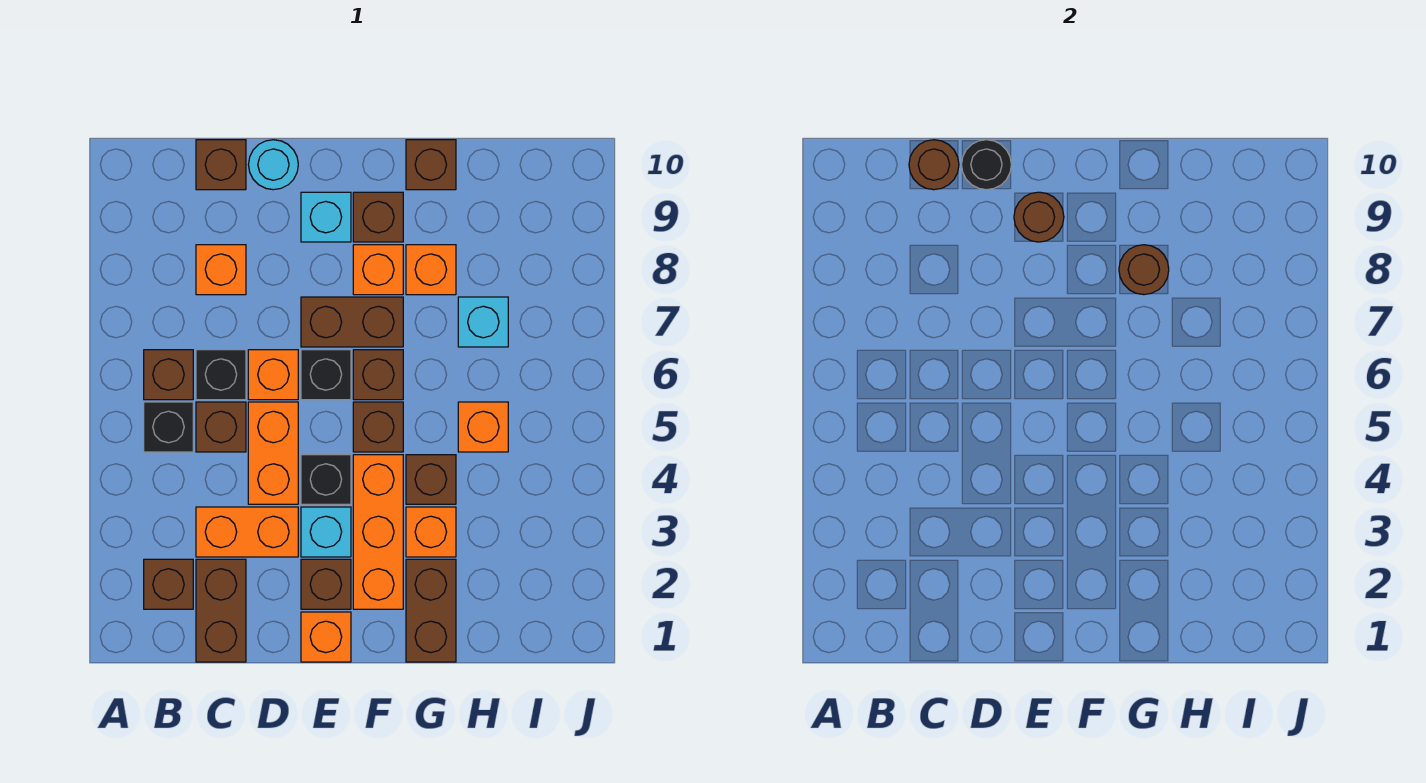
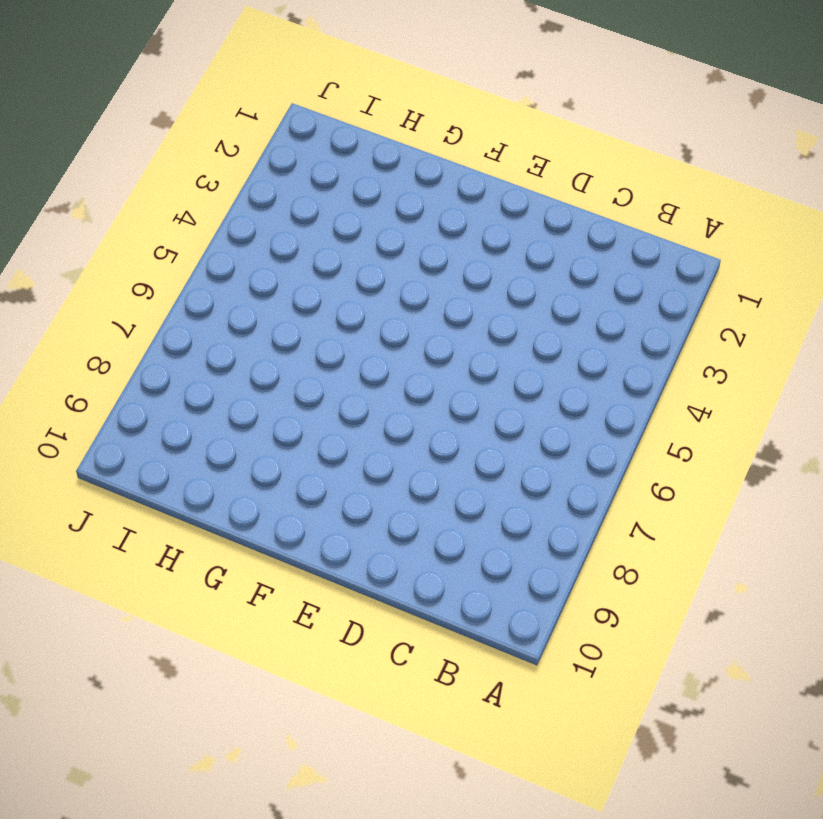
none -> brown 1x1 brick [144,559,193,609]
none -> black 1x1 brick [144,402,193,452]
none -> brown 1x1 brick [144,350,193,400]
none -> brown 1x2 brick [196,559,246,662]

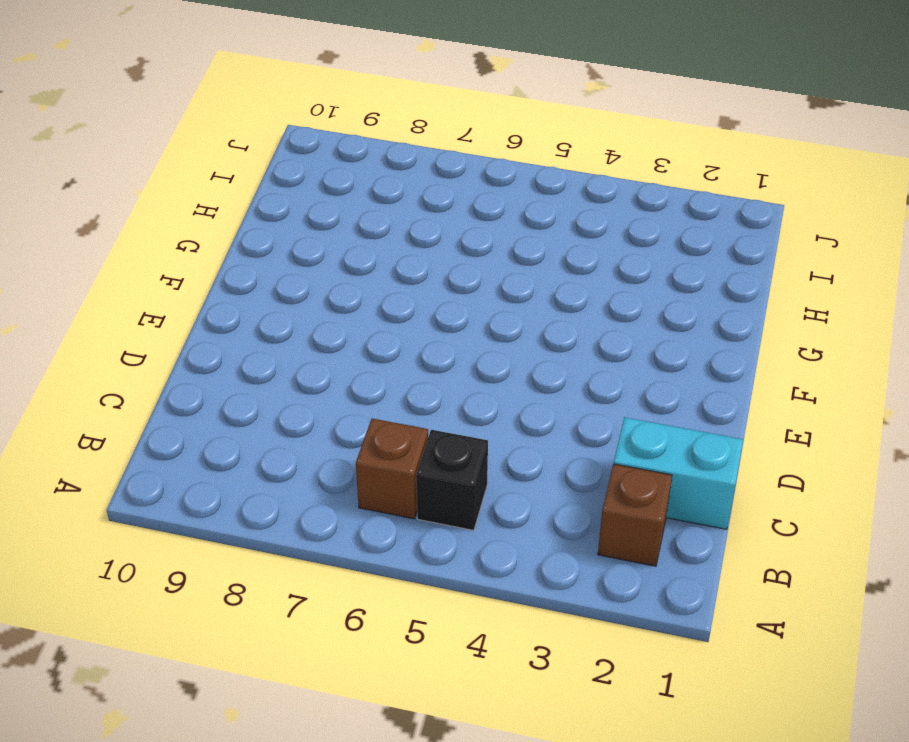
cyan 1x2 brick [614,417,743,529] -> brown 1x2 brick [196,559,246,662]
none -> orange 1x2 brick [196,507,298,557]
none -> brown 1x1 brick [196,402,246,452]
none -> black 1x1 brick [196,350,246,400]
none -> orange 1x1 brick [196,245,246,295]

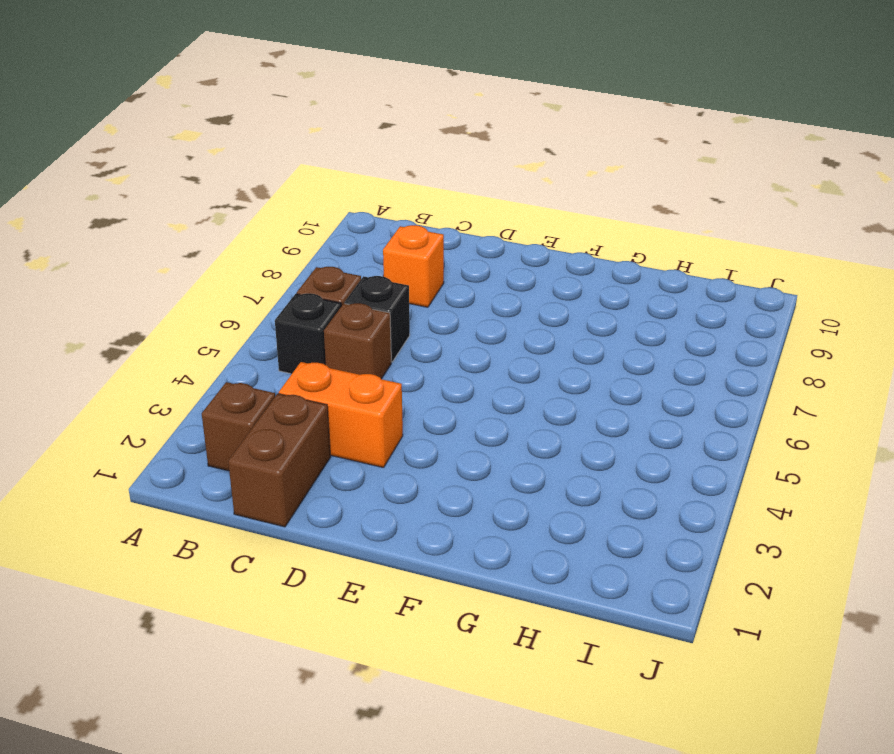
none -> brown 1x1 brick [196,140,246,190]
none -> orange 1x2 brick [248,402,298,504]
none -> orange 1x1 brick [248,350,298,400]
none -> cyan 1x1 round brick [248,140,298,190]

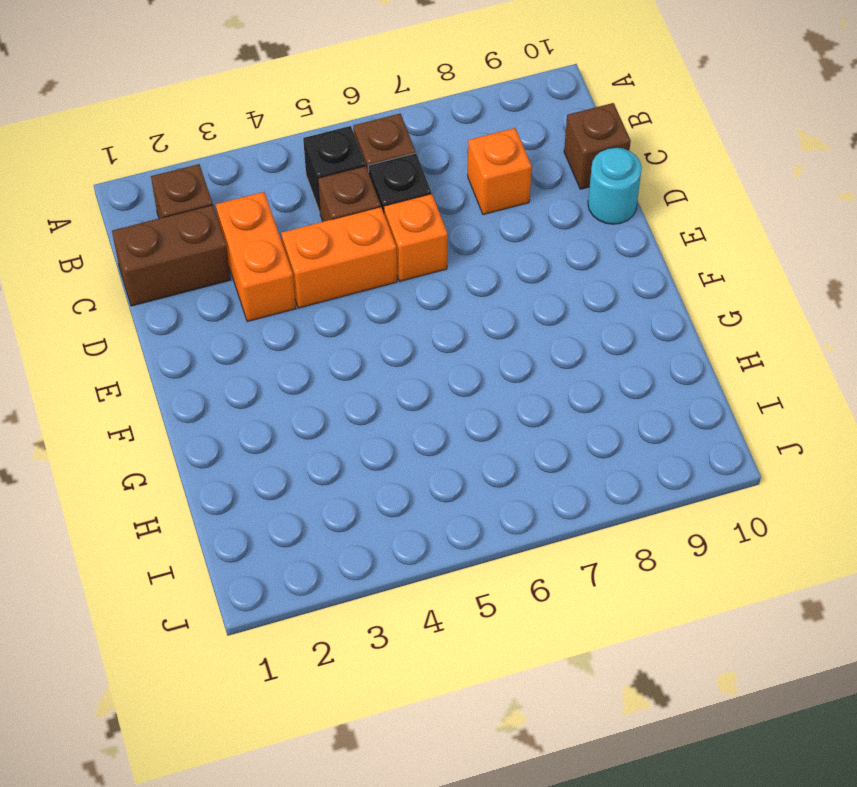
none -> orange 1x1 brick [301,612,351,662]
none -> brown 1x1 brick [301,559,351,609]
none -> cyan 1x1 brick [301,507,351,557]
none -> black 1x1 brick [301,455,351,504]

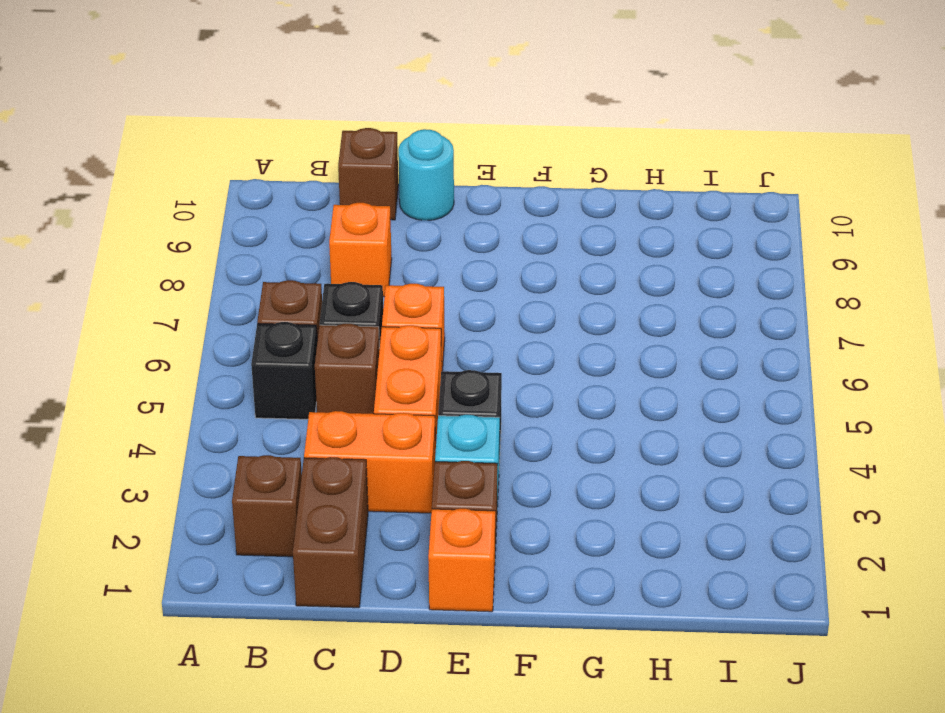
none -> black 1x1 brick [301,350,351,400]
none -> brown 1x2 brick [301,297,403,347]
none -> cyan 1x1 brick [301,192,351,242]
none -> orange 1x3 brick [353,455,403,609]

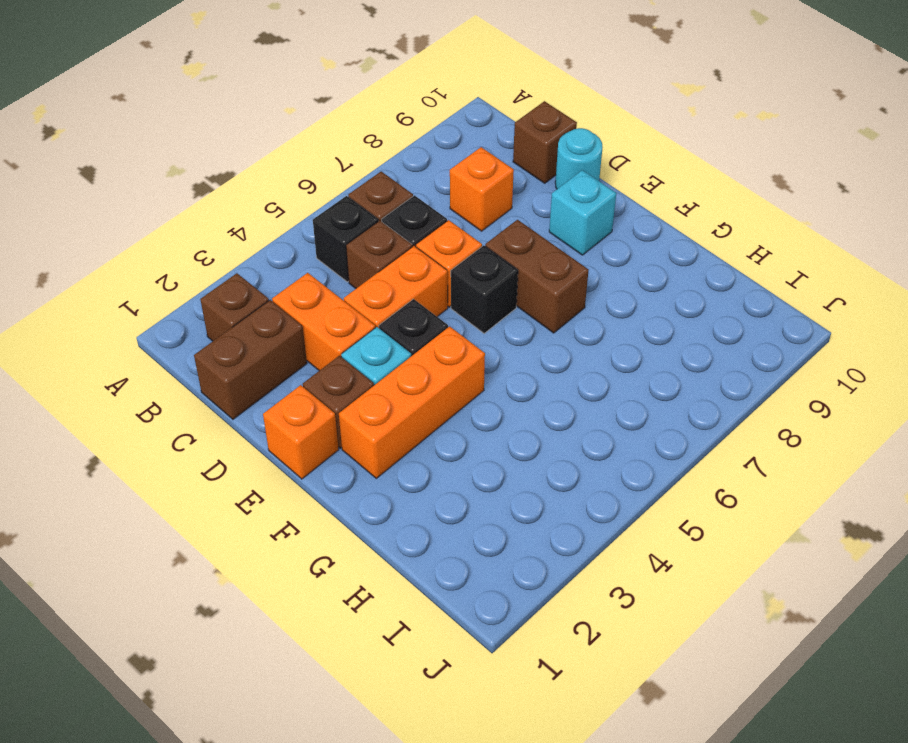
none -> brown 1x1 brick [353,402,403,452]
none -> brown 1x1 brick [353,350,403,400]
none -> orange 1x1 brick [353,245,403,295]
none -> brown 1x1 brick [353,192,403,242]

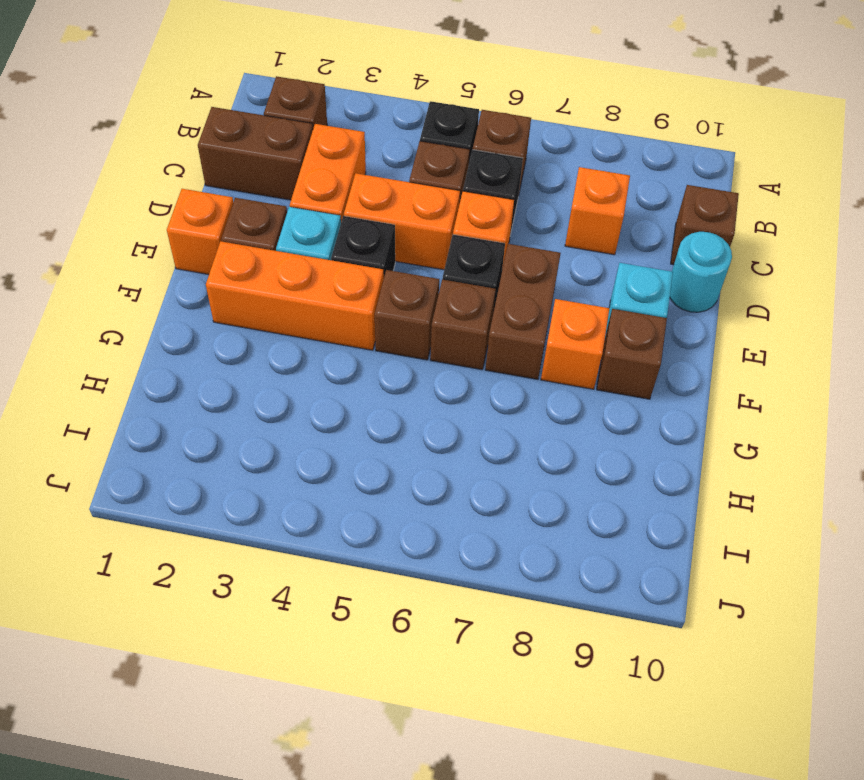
none -> brown 1x2 brick [406,559,456,662]
none -> orange 1x1 brick [406,507,456,557]
none -> brown 1x1 brick [406,455,456,504]
none -> orange 1x1 brick [406,245,456,295]

